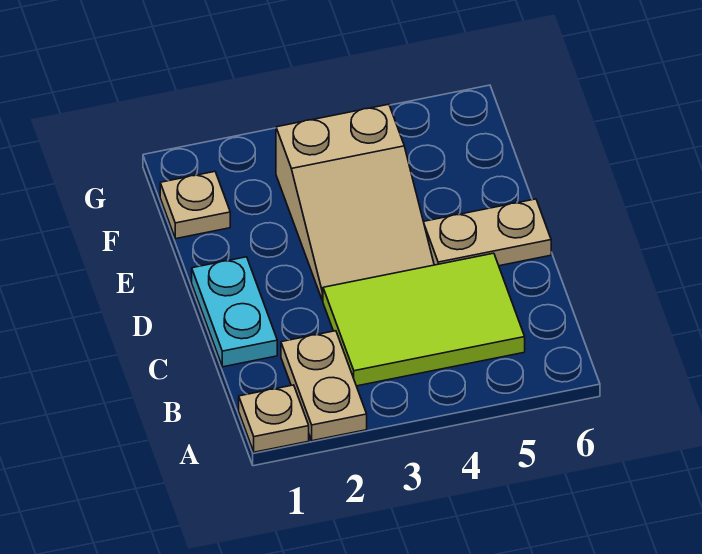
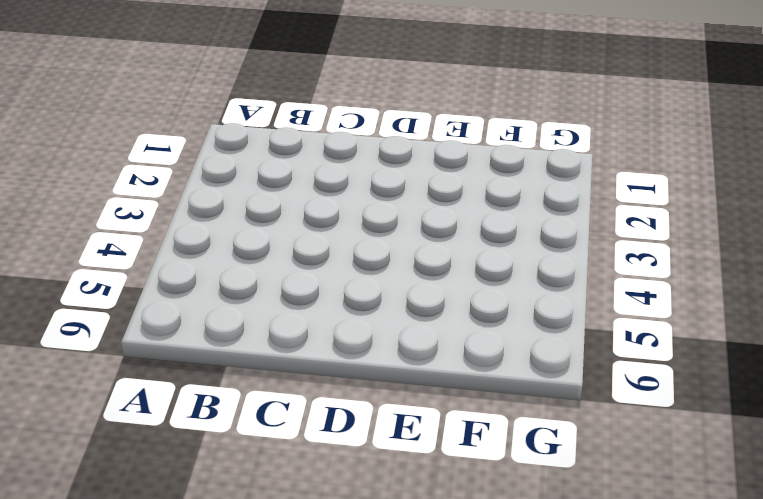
none -> tan 1x1 plate [239,385,309,452]
none -> tan 1x2 plate [281,331,367,441]

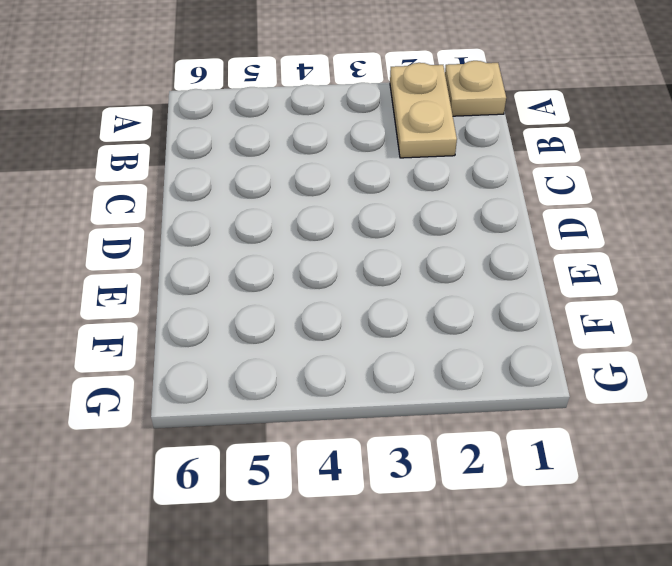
none -> lime 2x3 tile [323,253,525,386]
none -> cyan 1x2 plate [192,257,277,367]

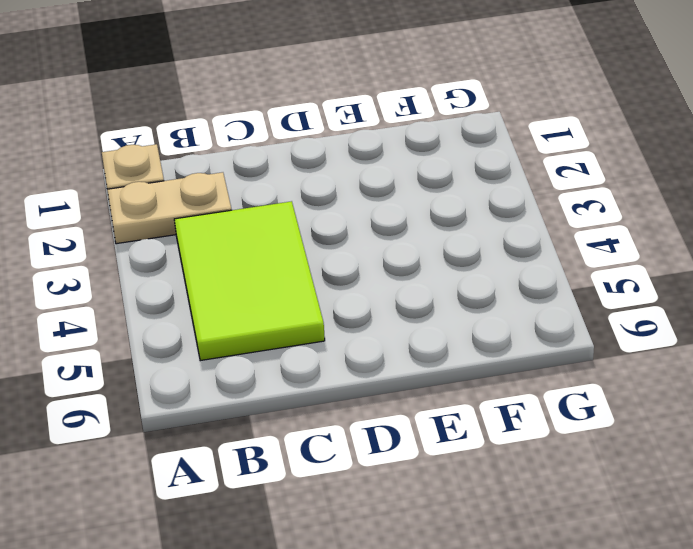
none -> cyan 1x2 plate [192,257,277,367]
none -> tan 2x3 slope [276,104,434,301]

